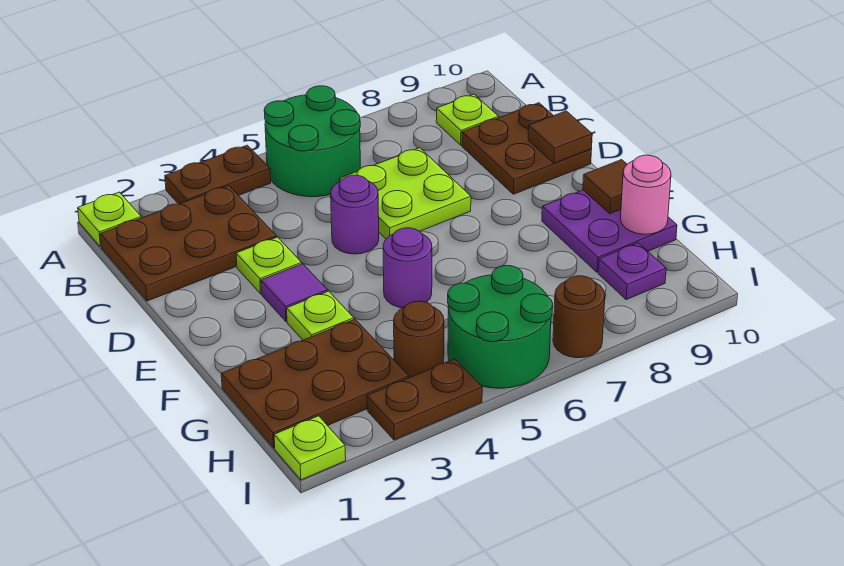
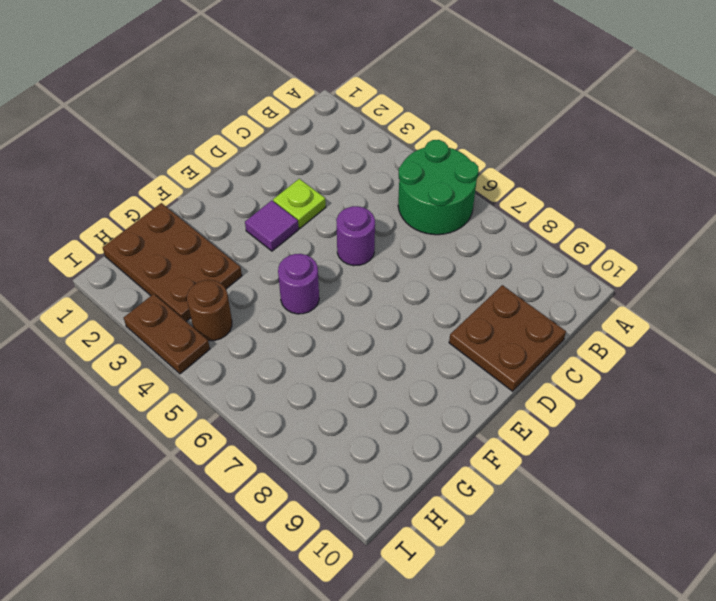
none -> lime 1x1 plate [78,192,141,247]
none -> brown 1x2 plate [165,145,271,204]
none -> brown 2x3 plate [100,186,276,301]

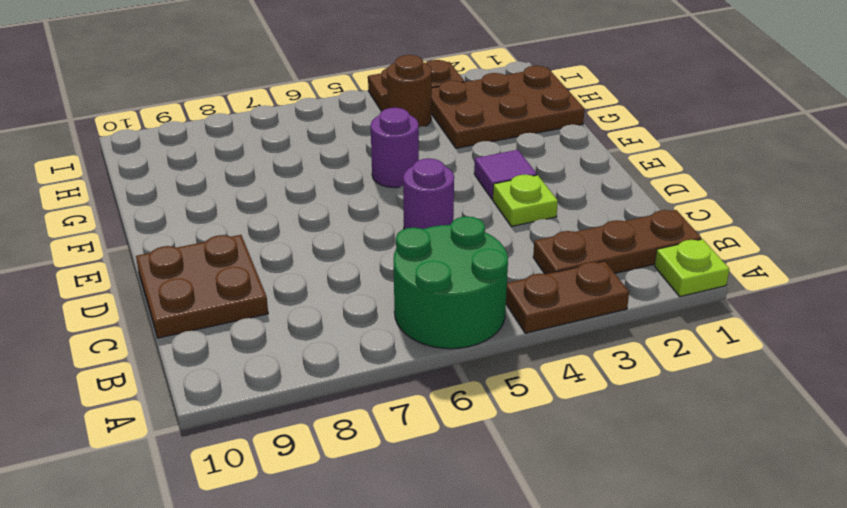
brown 1x3 plate [533,210,701,274] -> brown 2x3 plate [100,186,276,301]
none -> lime 1x1 plate [436,94,499,145]
none -> lime 2x2 plate [340,148,471,239]
none -> lime 1x1 plate [287,291,354,340]

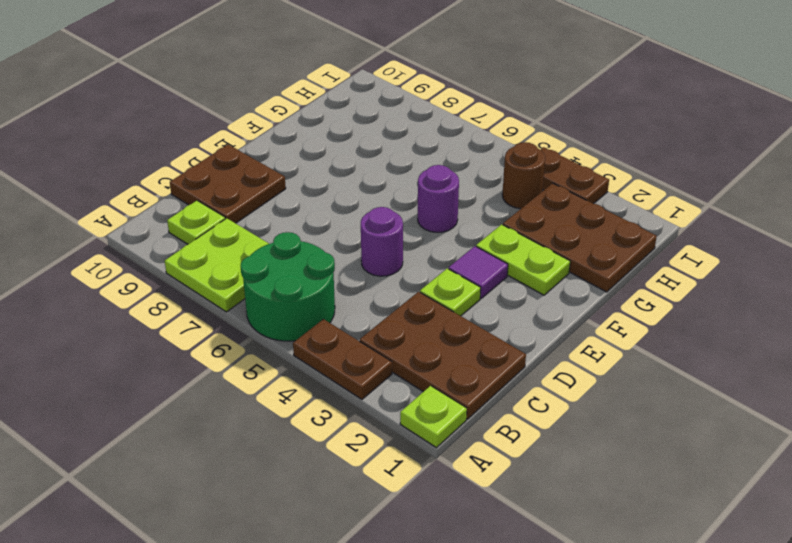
lime 2x2 plate [165,218,269,312] -> lime 2x2 plate moved to [340,148,471,239]
lime 1x2 plate [476,224,570,295] -> lime 1x1 plate [287,291,354,340]
none -> purple 2x2 plate [542,190,677,272]
none -> green 2x2 round brick [448,266,553,388]
none -> purple 1x1 plate [598,243,666,300]

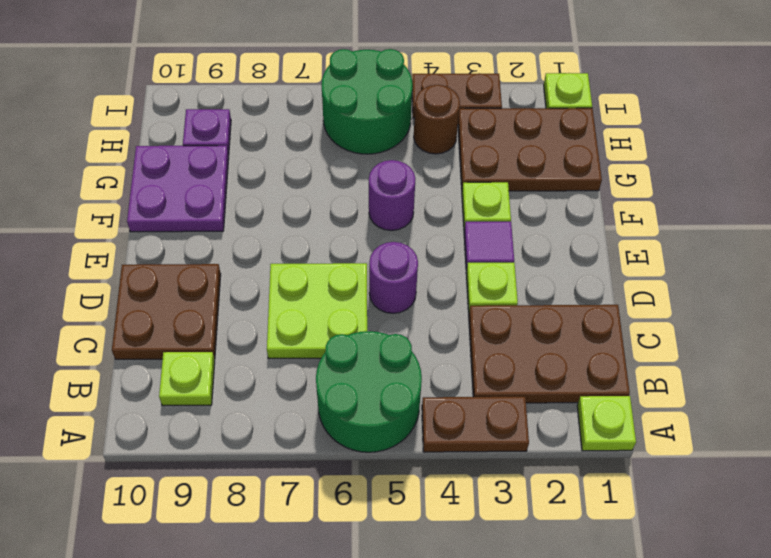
none -> brown 1x1 round brick [553,276,605,358]
none -> brown 1x1 tile [528,111,592,163]
none -> brown 1x1 tile [583,160,627,214]

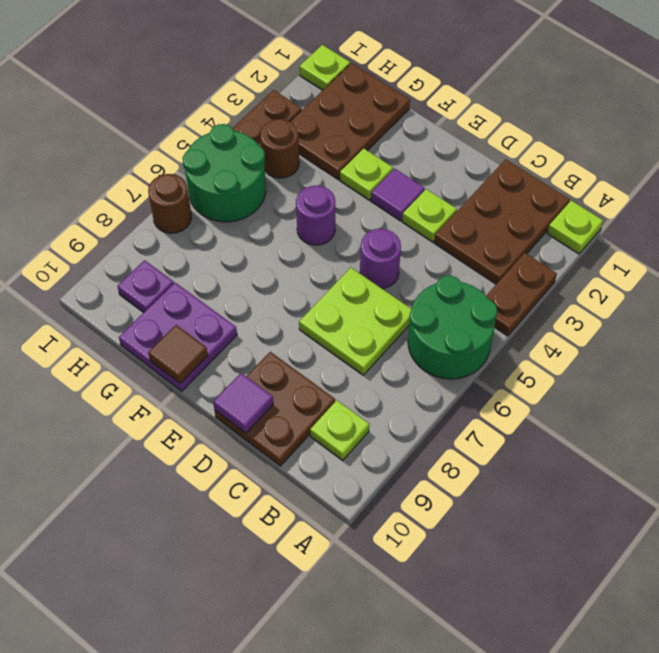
purple 1x1 tile [213,373,273,433] -> brown 1x1 tile [528,111,592,163]
none -> pink 1x1 round brick [620,155,671,234]

